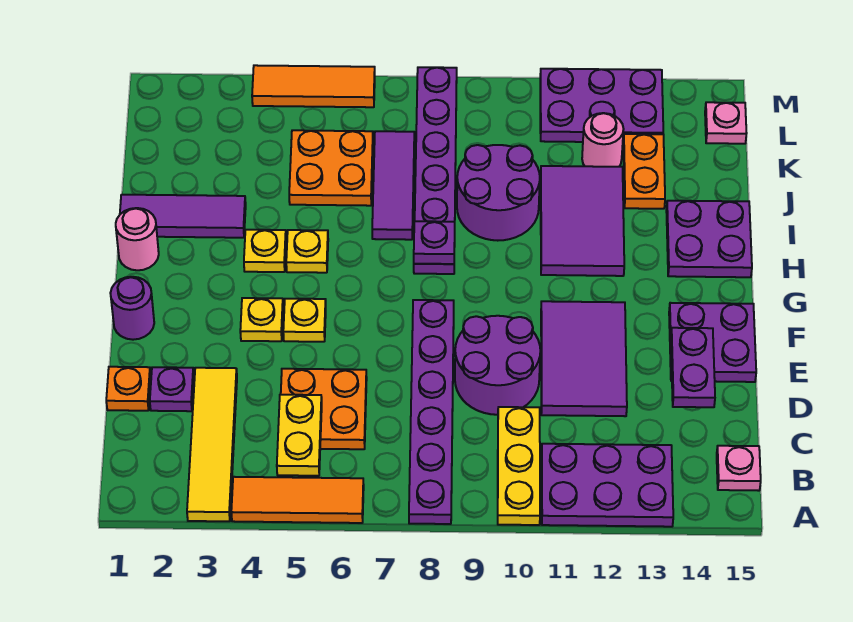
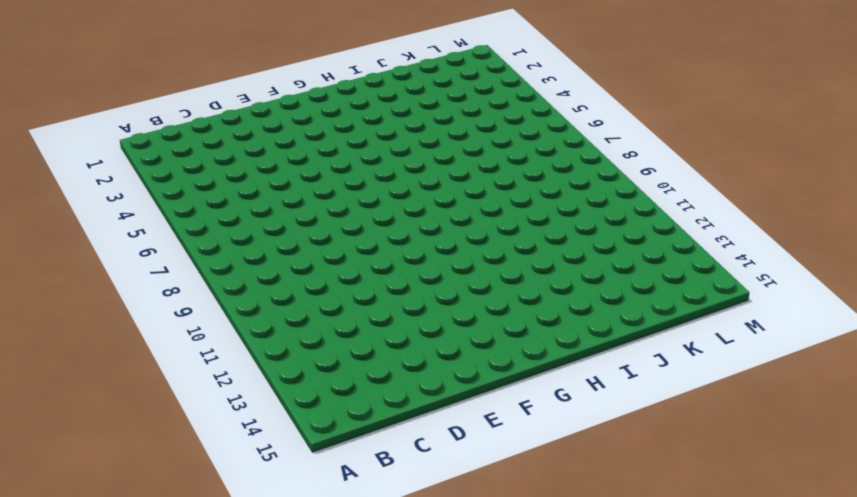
none -> yellow 1x4 tile [187,368,237,521]
none -> orange 1x3 tile [231,477,364,523]
none -> purple 1x6 plate [409,300,454,524]
none -> yellow 1x3 plate [498,407,540,525]

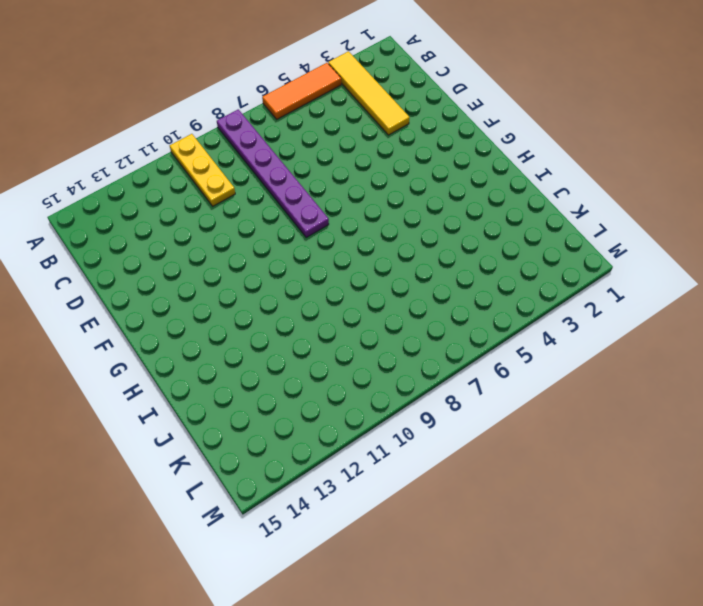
none -> purple 2x3 plate [542,444,673,527]
none -> pink 1x1 plate [717,446,761,491]
none -> orange 2x2 plate [281,369,367,449]
none -> orange 1x1 plate [106,367,151,411]

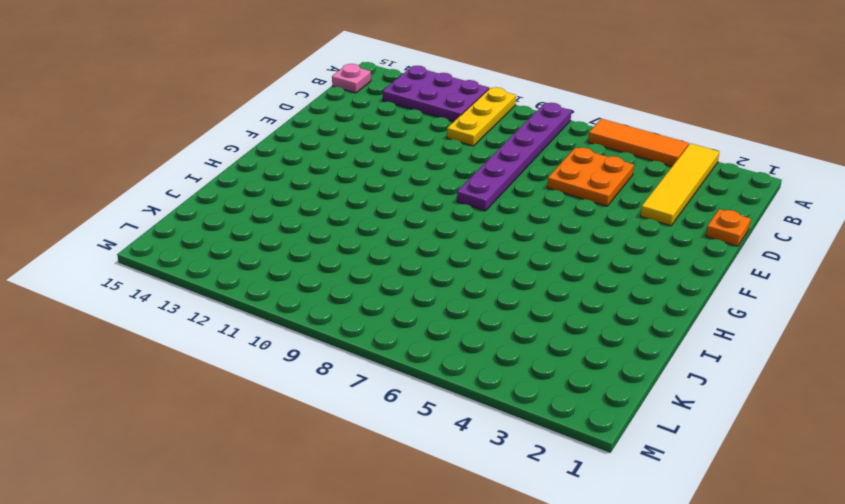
none -> purple 1x1 plate [150,367,194,411]
none -> purple 2x2 round brick [455,316,540,415]
none -> purple 2x3 tile [541,301,627,416]
none -> purple 2x2 plate [669,303,756,382]

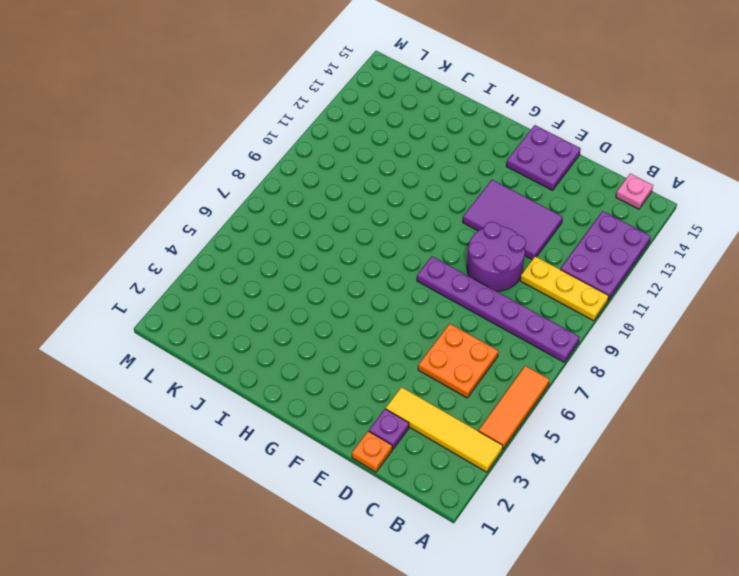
none -> purple 1x1 round brick [110,277,154,340]
none -> yellow 1x1 plate [240,298,283,341]
none -> yellow 1x1 plate [283,299,326,342]
none -> pink 1x1 round brick [116,208,159,270]

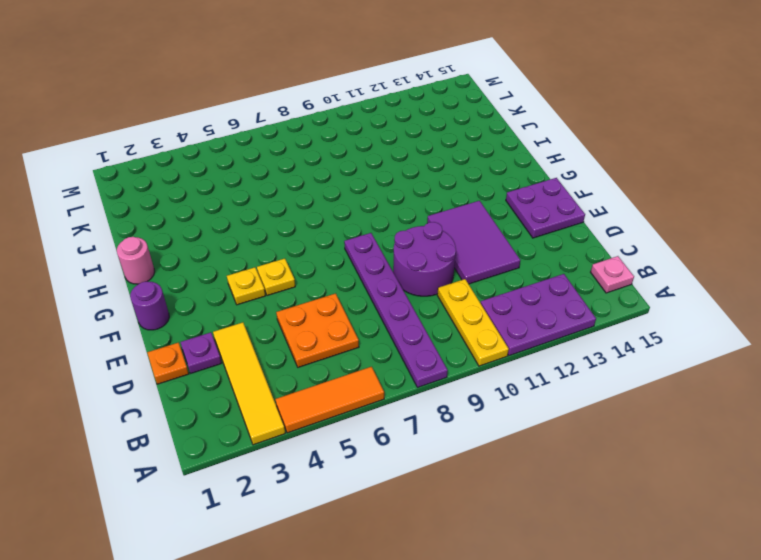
none -> yellow 1x1 plate [244,230,286,272]
none -> yellow 1x1 plate [286,230,328,273]
none -> purple 1x6 plate [414,67,457,274]
none -> purple 2x3 tile [541,166,624,276]

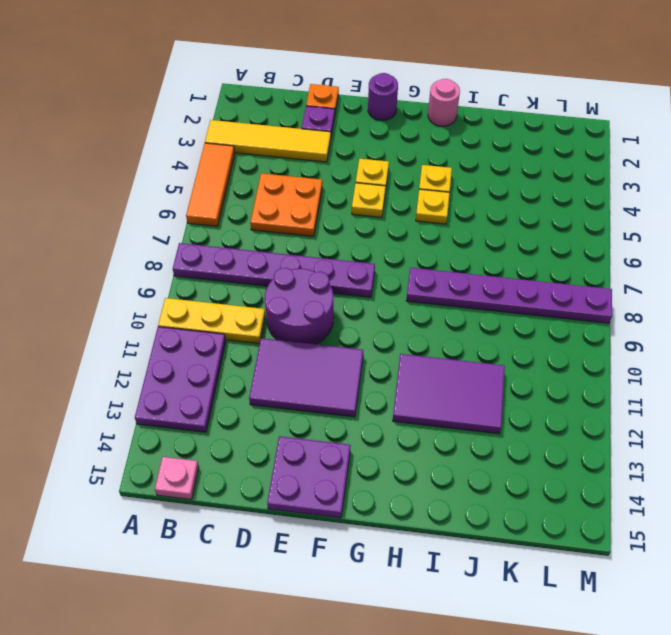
none -> purple 2x2 plate [666,201,752,277]
none -> purple 1x3 tile [120,195,246,238]
none -> purple 1x3 tile [372,131,414,240]
none -> purple 2x2 round brick [457,145,540,241]

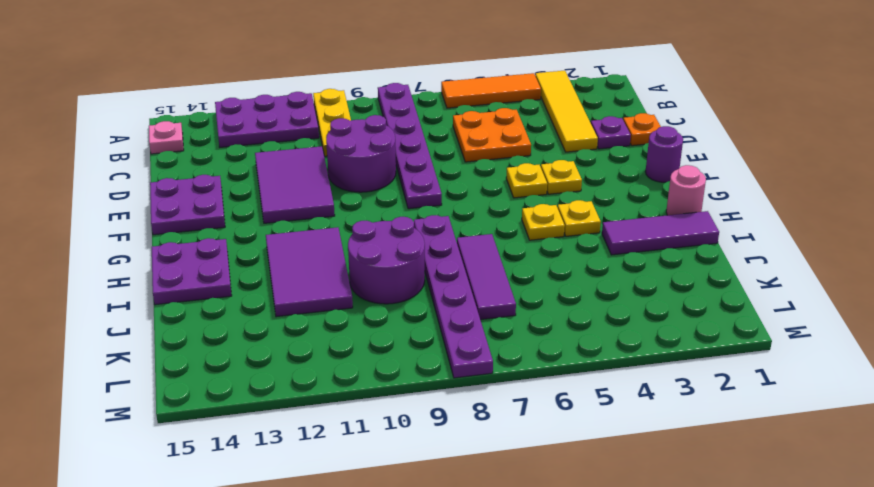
none -> orange 2x2 plate [289,130,373,206]
none -> orange 1x2 plate [623,134,665,209]
none -> pink 1x1 round brick [582,113,624,167]
none -> purple 2x3 plate [540,69,663,142]

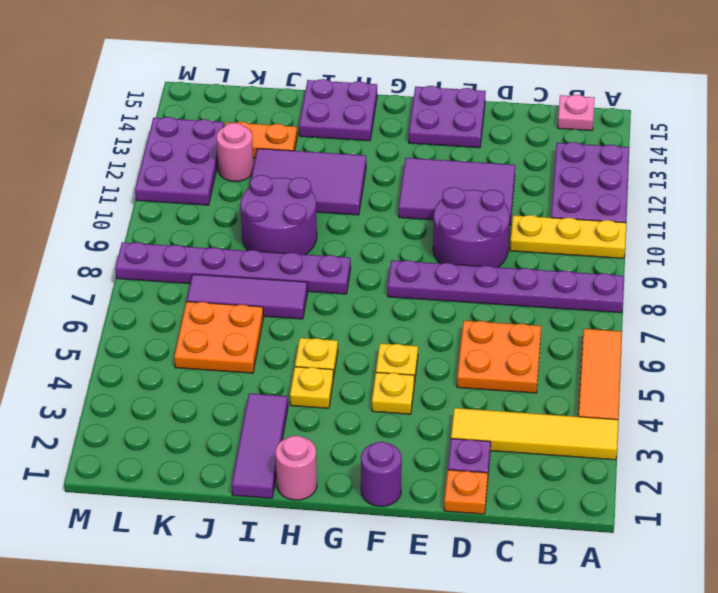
none -> pink 1x1 plate [705,102,747,144]
none -> orange 1x3 tile [252,65,375,107]
none -> yellow 1x2 plate [277,395,322,476]
none -> purple 1x2 plate [671,328,715,407]

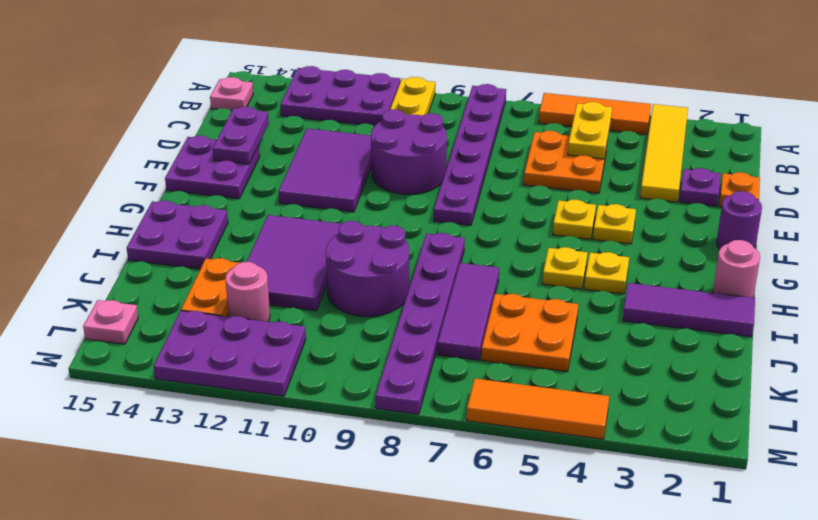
none -> purple 1x1 plate [414,221,455,264]

